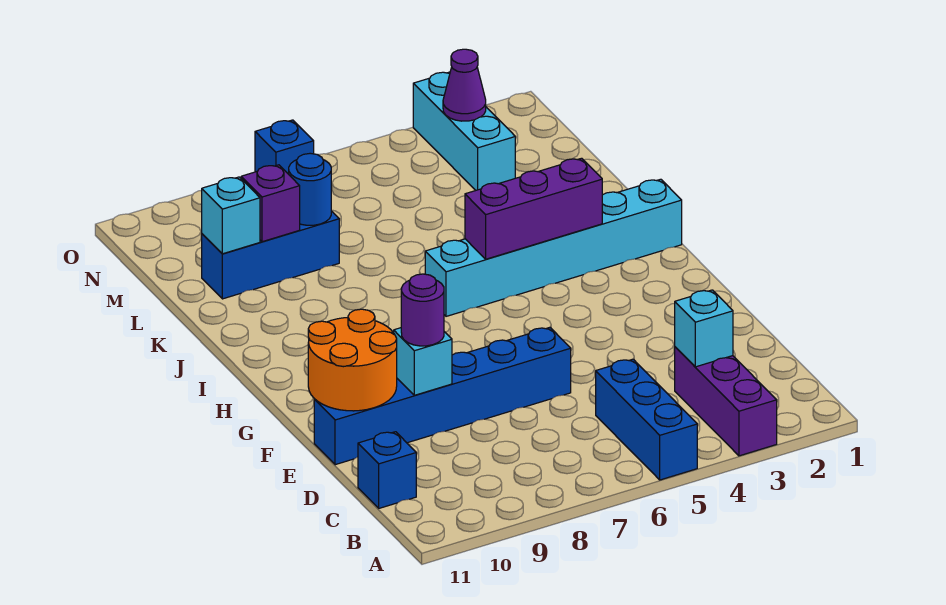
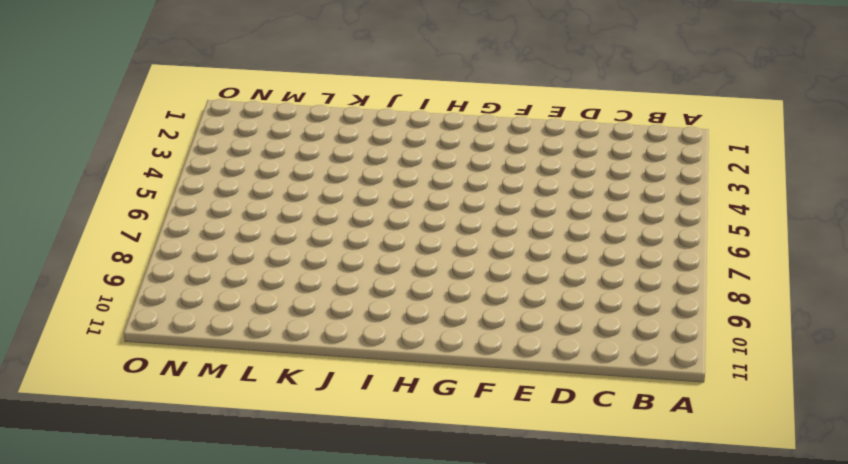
none -> purple 1x3 brick [675,347,777,456]
none -> blue 1x3 brick [596,359,697,480]
none -> blue 1x1 brick [358,432,416,508]

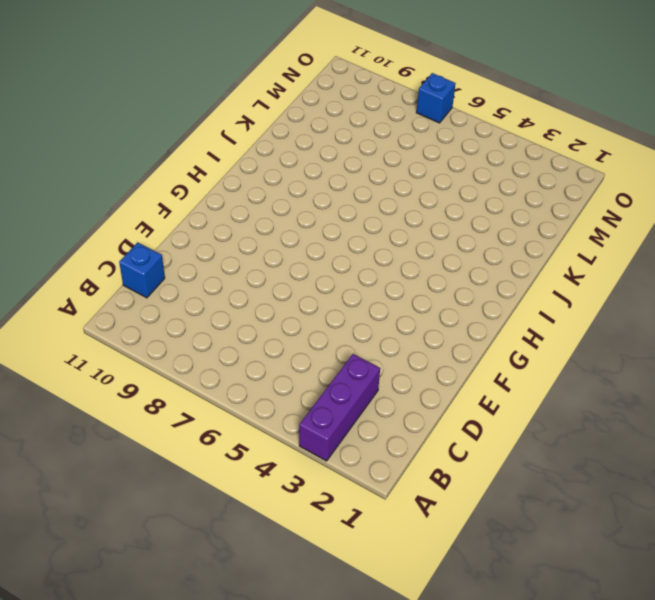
none -> blue 1x3 brick [596,359,697,480]
none -> blue 1x6 brick [314,328,571,465]
none -> cyan 1x6 brick [425,179,682,316]

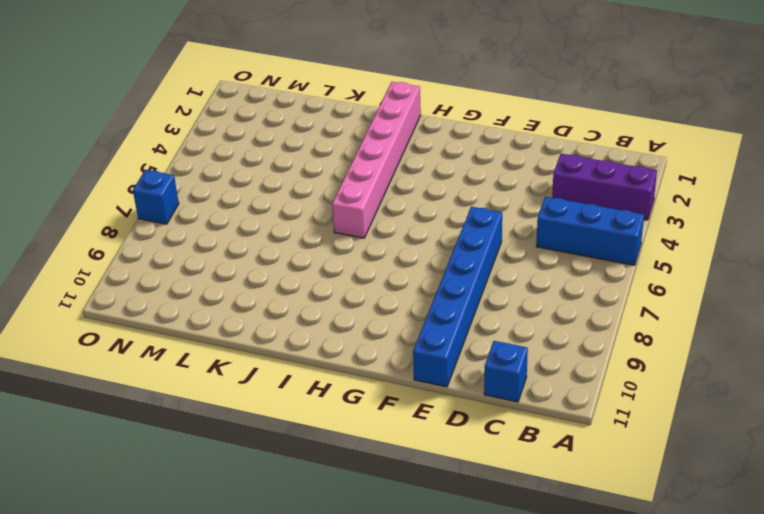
pink 1x6 brick [332,82,421,238] -> cyan 1x6 brick [425,179,682,316]
none -> blue 1x3 brick [202,211,339,299]
none -> cyan 1x3 brick [413,72,515,190]
none -> cyan 1x1 brick [675,290,733,367]

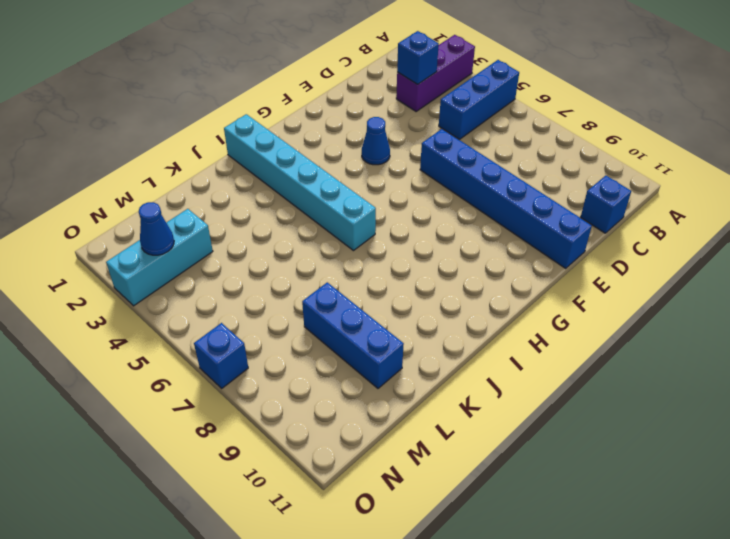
blue 1x1 brick [397,31,439,84] -> cyan 1x1 brick [675,290,733,367]
blue 1x1 cone [362,117,390,165] -> none
blue 1x1 cone [139,202,174,255] -> purple 1x1 cone [443,49,486,121]
none -> cyan 1x1 brick [394,328,452,395]
none -> orange 2x2 round brick [308,309,397,411]
none -> purple 1x3 brick [465,158,602,259]

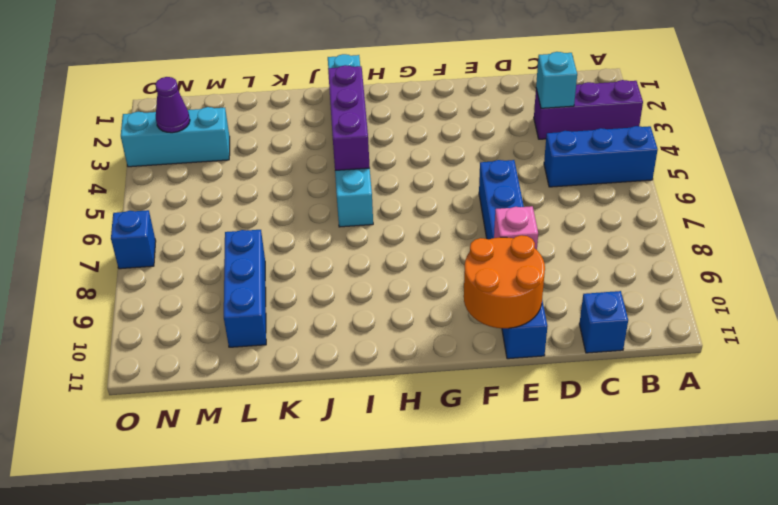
pink 1x1 brick [494,206,538,250] -> cyan 1x1 brick [394,328,452,395]
none -> blue 1x1 round brick [289,153,331,225]
none -> purple 1x1 brick [241,165,300,242]
none -> cyan 1x1 brick [202,177,260,254]

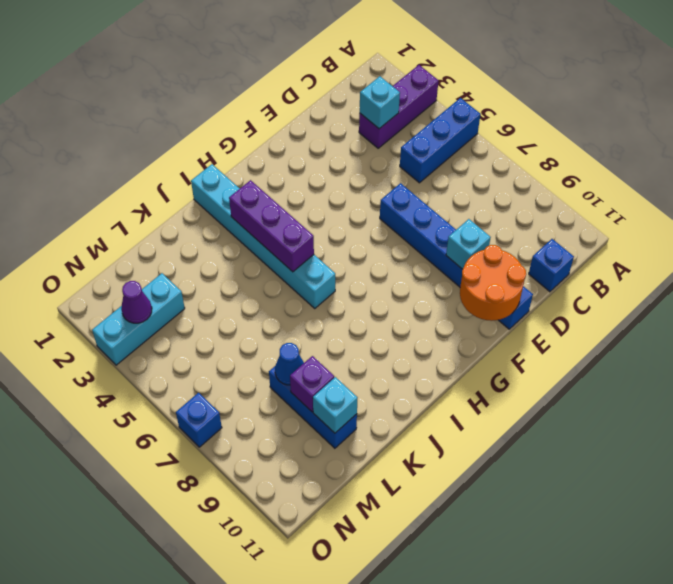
blue 1x1 cone [275,343,304,385] -> blue 1x1 round brick [289,153,331,225]
none -> purple 1x1 round brick [401,274,444,346]

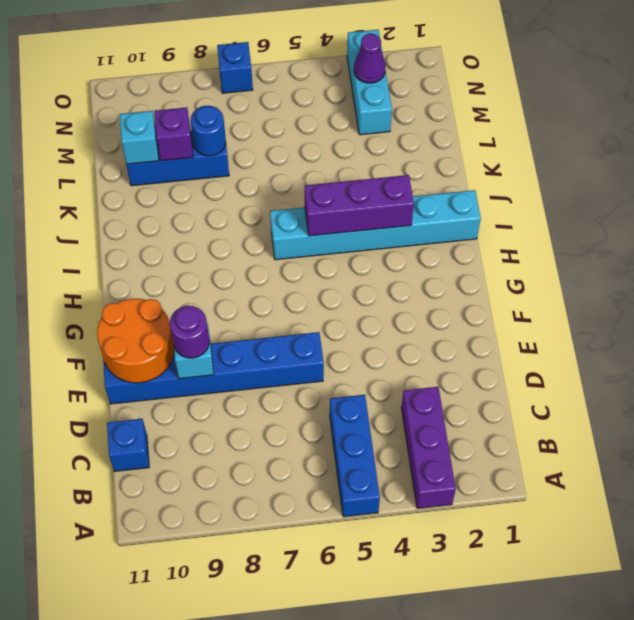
none -> cyan 1x1 brick [675,290,733,367]

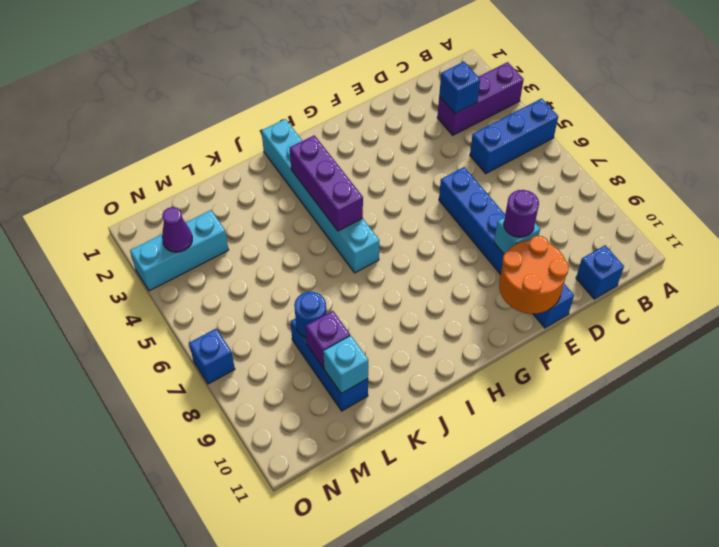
blue 1x1 brick [439,62,480,113] -> cyan 1x1 brick [675,290,733,367]

